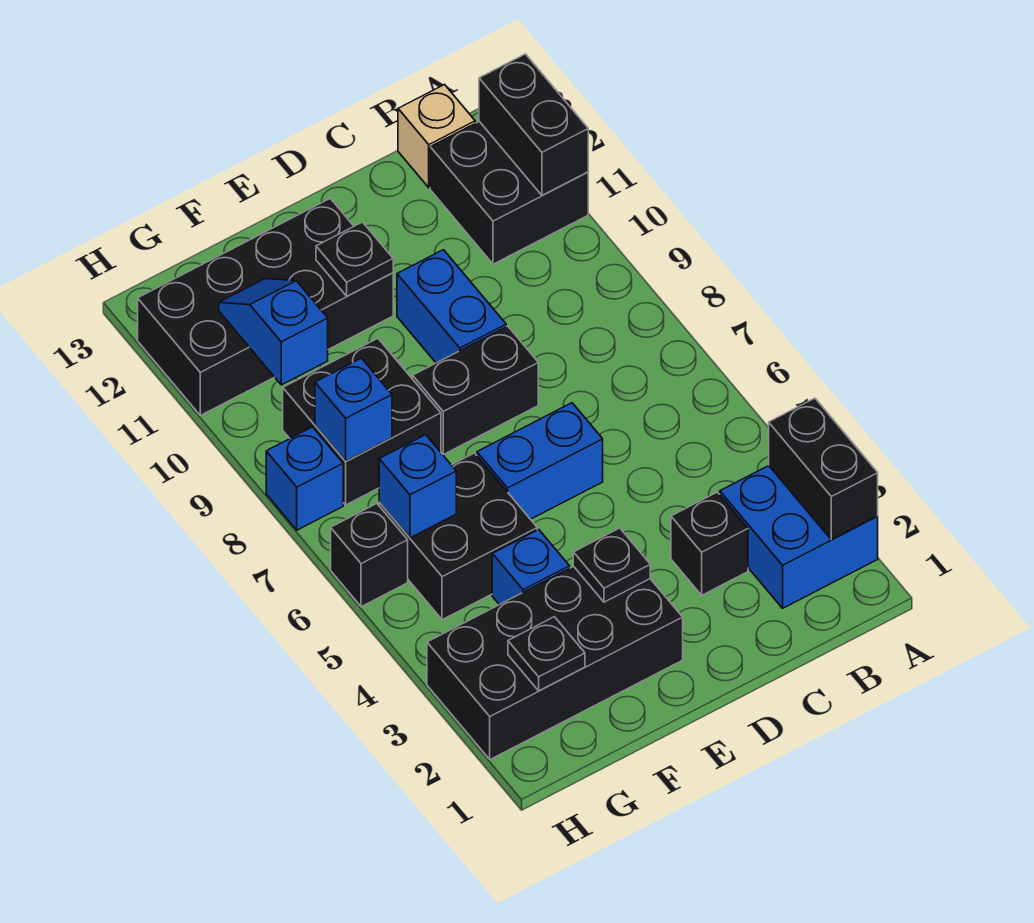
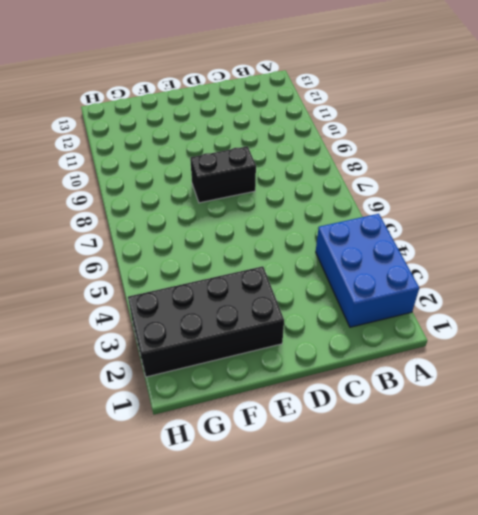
blue 2x3 brick [316,214,419,327] -> blue 2x2 brick [720,466,878,608]
none -> black 2x2 brick [430,121,588,264]
none -> tan 1x1 brick [398,85,475,188]
none -> black 1x1 brick [671,492,748,595]

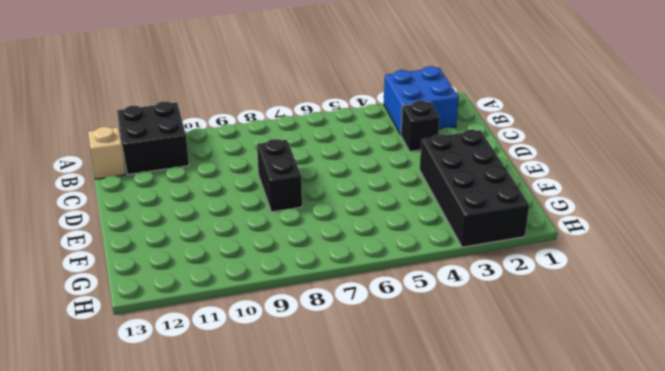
none -> blue 1x2 brick [477,403,603,519]
none -> blue 1x2 brick [397,250,506,363]
none -> black 2x4 brick [138,198,393,415]

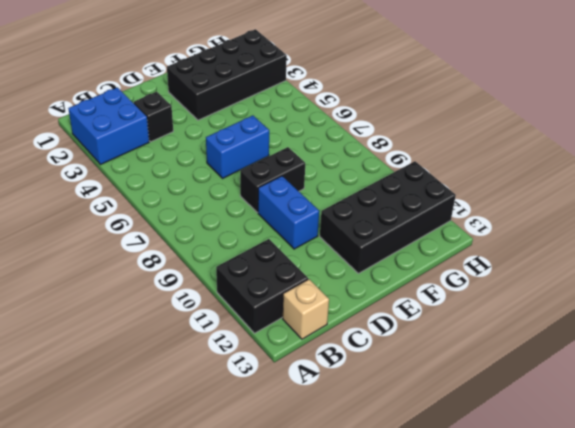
none -> blue 1x1 brick [492,530,570,605]
none -> black 2x2 brick [379,453,537,620]
none -> black 2x2 brick [283,339,441,505]

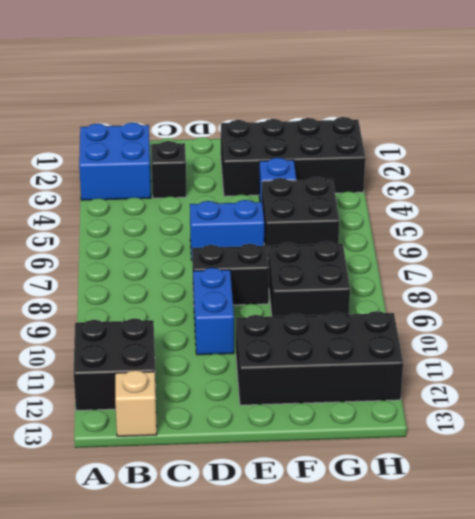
none -> black 1x1 brick [331,504,408,607]
none -> blue 1x1 brick [266,427,343,530]
none -> black 1x2 brick [769,398,878,540]

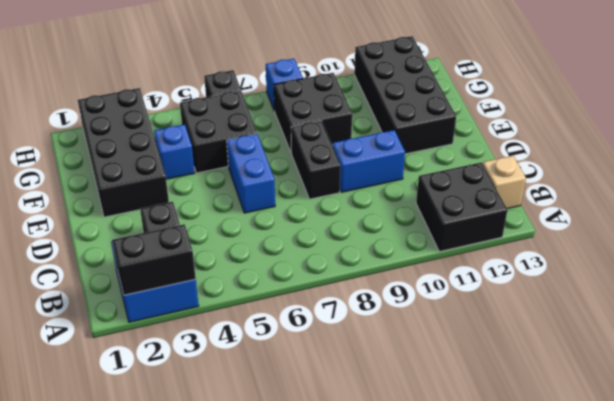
none -> black 1x2 brick [479,54,588,196]
none -> black 1x1 plate [573,528,650,602]
none -> black 1x1 plate [316,222,393,296]

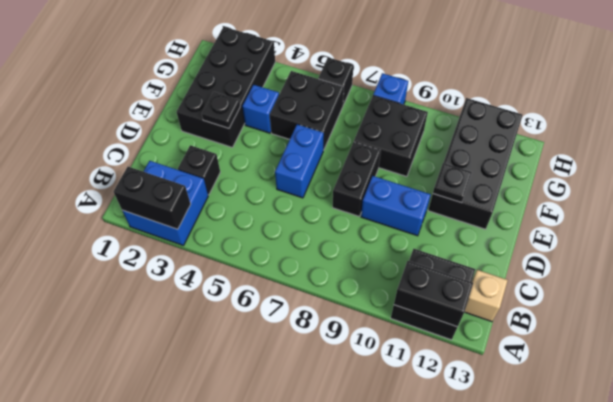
none -> black 1x1 plate [508,617,585,691]
none -> blue 1x1 brick [379,435,456,538]
none -> blue 1x1 brick [315,358,392,461]

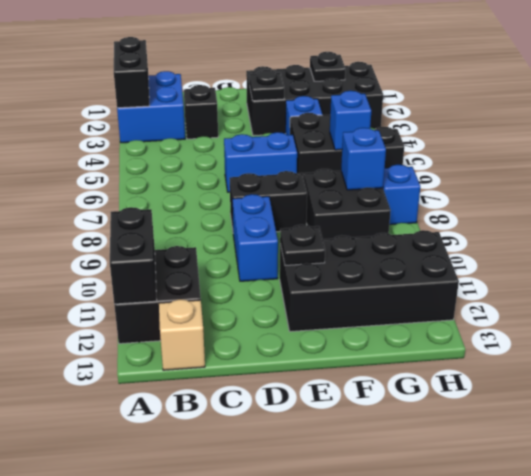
none -> blue 1x2 slope [219,279,328,385]

